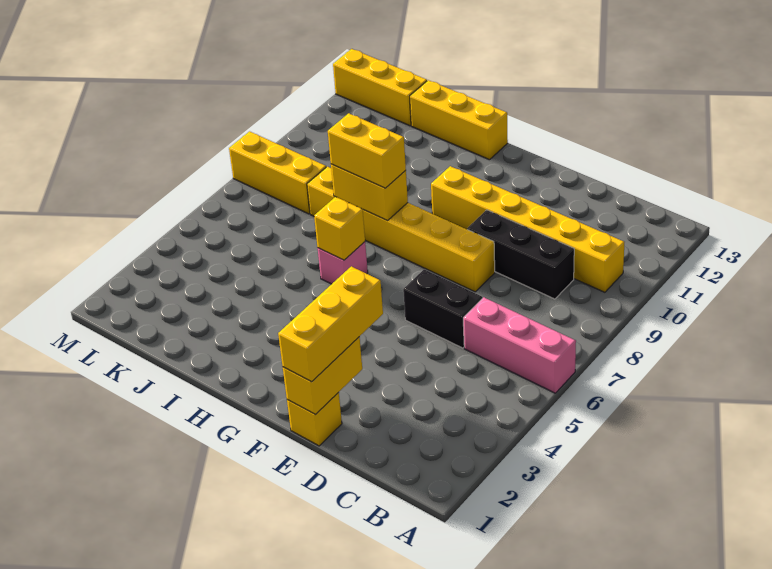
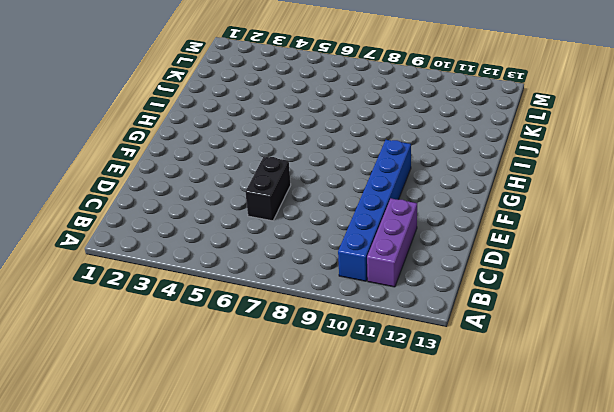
blue 1x6 brick [338,140,411,281] -> yellow 1x6 brick [431,166,624,292]
purple 1x3 brick [367,199,417,287] -> none
none -> pink 1x3 brick [463,297,576,393]
none -> black 1x3 brick [467,210,574,299]
none -> yellow 1x1 brick [287,393,342,446]

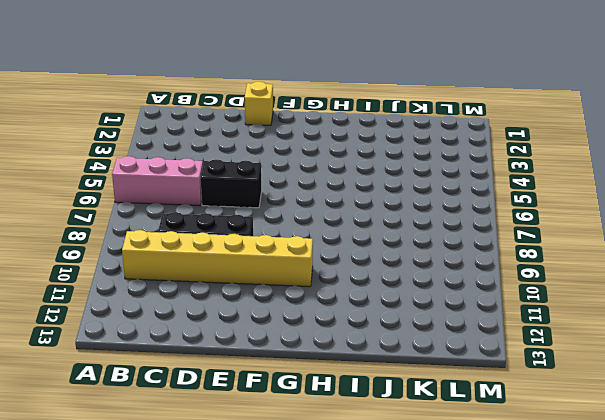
none -> yellow 1x6 brick [307,167,495,292]
none -> pink 1x1 brick [318,242,368,284]
none -> yellow 1x3 brick [410,80,508,160]

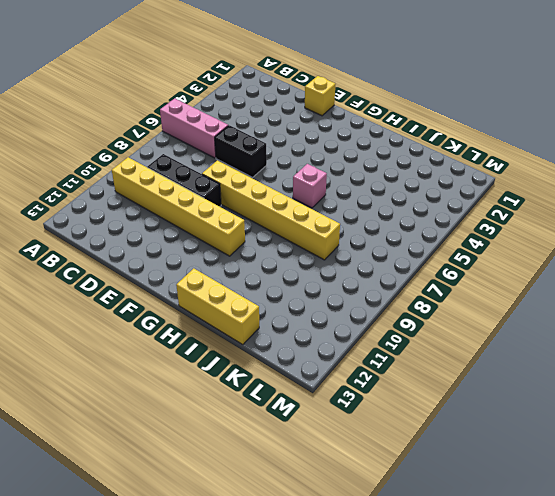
none -> yellow 1x3 brick [229,131,326,214]
none -> yellow 1x3 brick [333,49,427,126]
none -> yellow 1x2 brick [283,337,362,415]

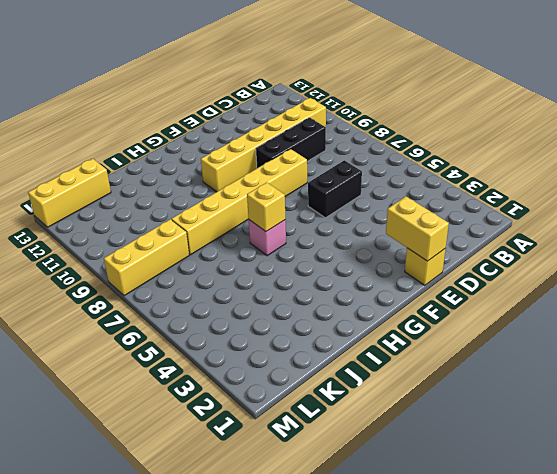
none -> pink 1x3 brick [463,297,576,393]
none -> yellow 1x3 brick [410,80,508,160]
none -> yellow 1x2 brick [331,164,408,221]

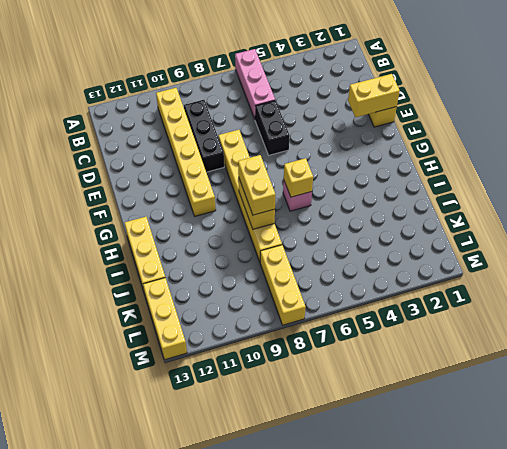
none -> yellow 1x3 brick [278,266,383,382]

